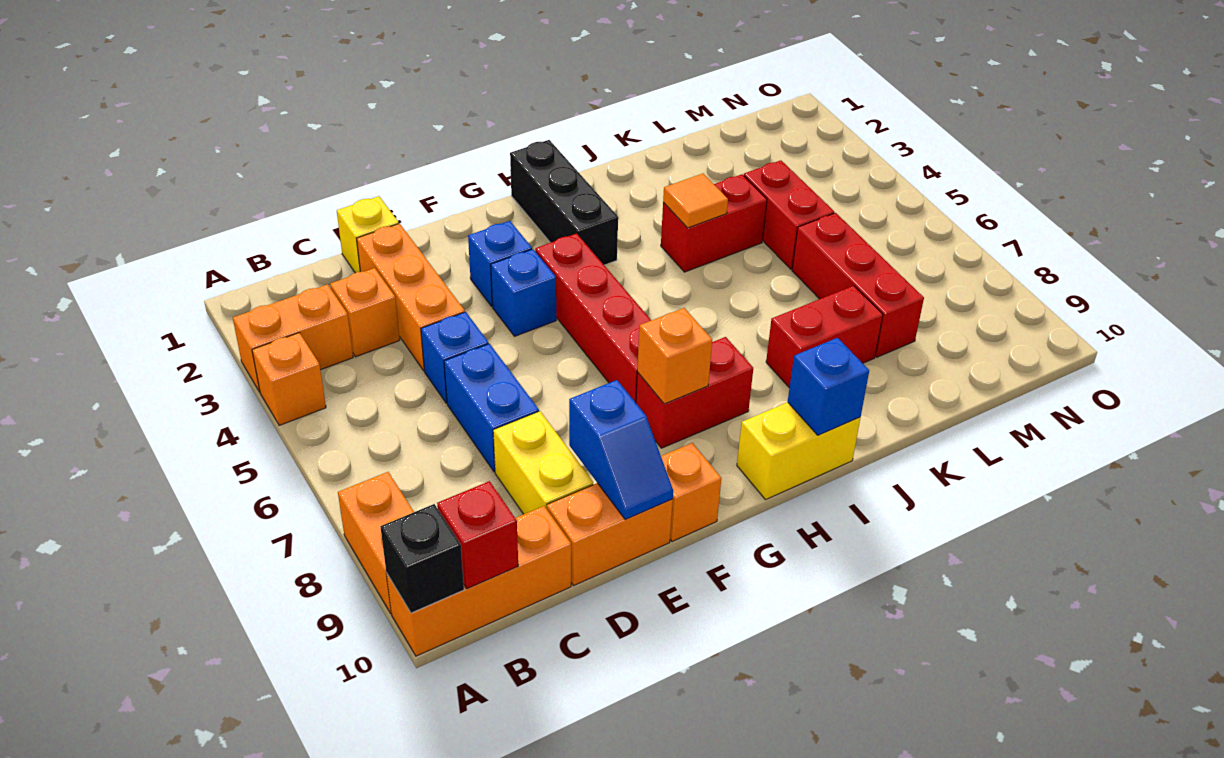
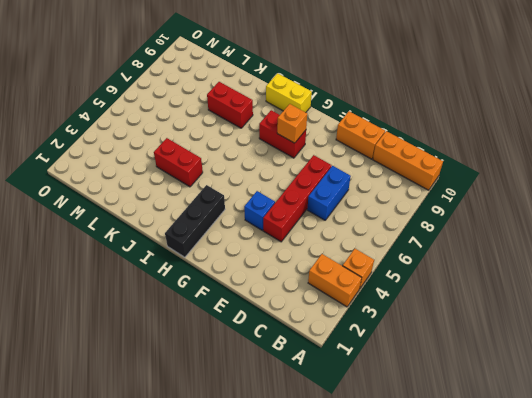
red 1x4 brick [263,155,331,242] -> red 1x4 brick moved to [535,233,651,402]
none -> orange 1x2 brick [338,472,414,613]
none -> orange 1x1 brick [330,268,400,357]
none -> yellow 1x1 brick [337,196,399,273]

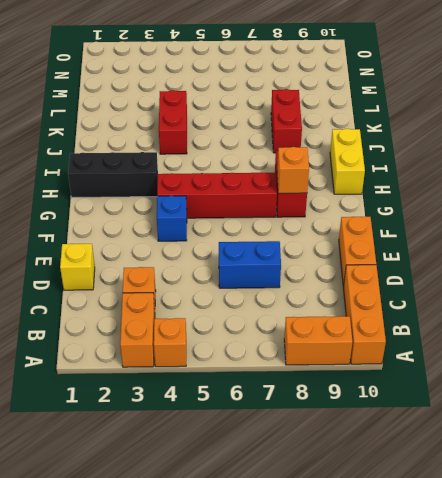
none -> orange 1x3 brick [357,224,465,371]
none -> blue 1x1 brick [421,312,489,403]
none -> yellow 1x2 brick [493,411,593,514]

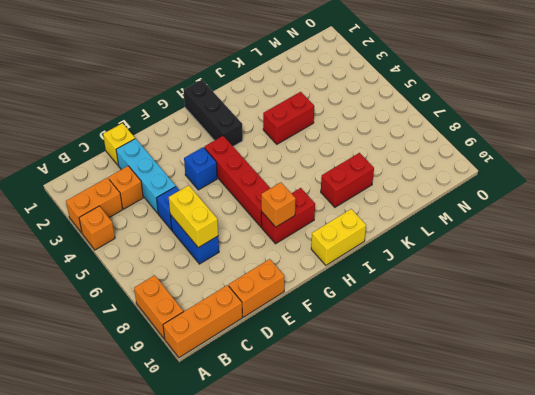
cyan 1x3 brick [116,139,176,213] -> orange 1x3 brick [357,224,465,371]
yellow 1x2 brick [169,185,218,248] -> yellow 1x2 brick moved to [493,411,593,514]
none -> blue 1x1 brick [468,221,532,306]
none -> orange 1x1 brick [661,443,721,542]
none -> red 1x2 brick [744,160,834,269]

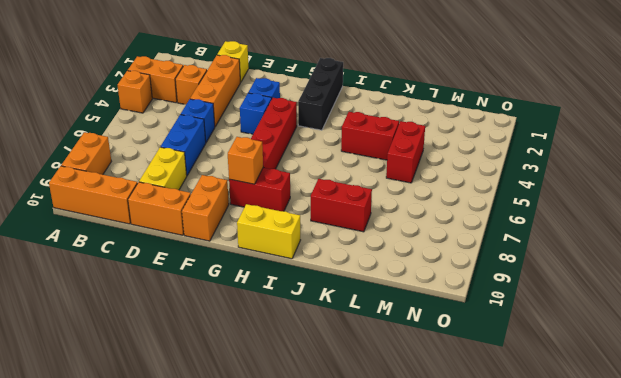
orange 1x2 brick [182,175,229,241] -> orange 1x1 brick [661,443,721,542]
none -> red 1x3 brick [792,213,924,357]
none -> black 1x1 brick [380,504,464,613]
none -> red 1x1 brick [437,481,518,589]

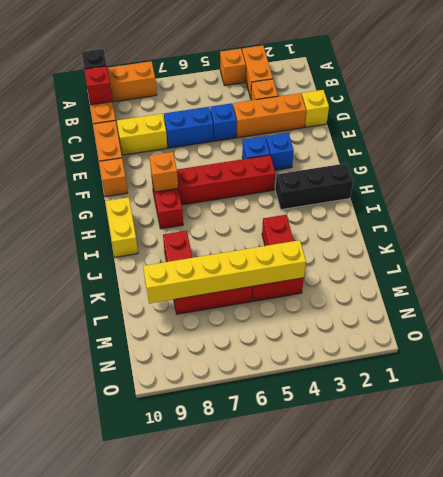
yellow 1x6 brick [143,240,306,304] -> none
none -> blue 1x2 slope [569,380,673,520]
none -> blue 1x1 brick [788,338,869,435]
none -> orange 1x1 tile [663,174,728,228]

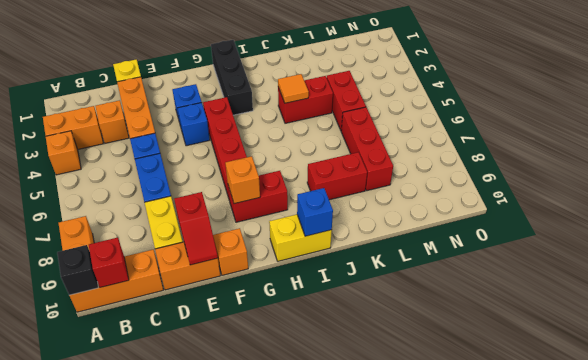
red 1x2 slope [174,192,218,265] -> blue 1x2 slope [569,380,673,520]

